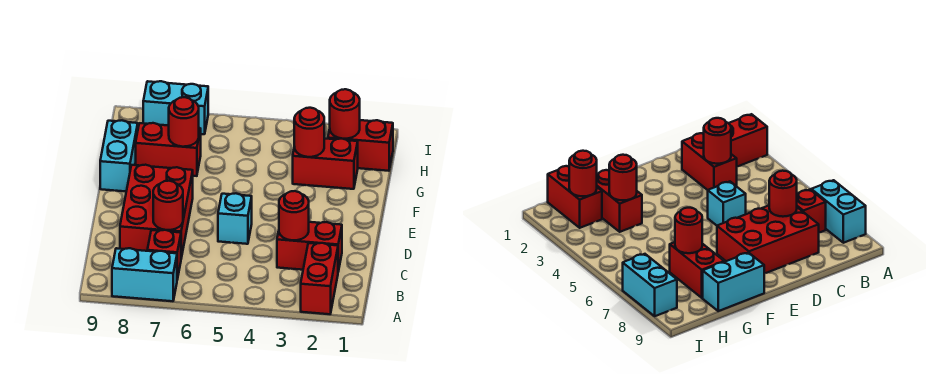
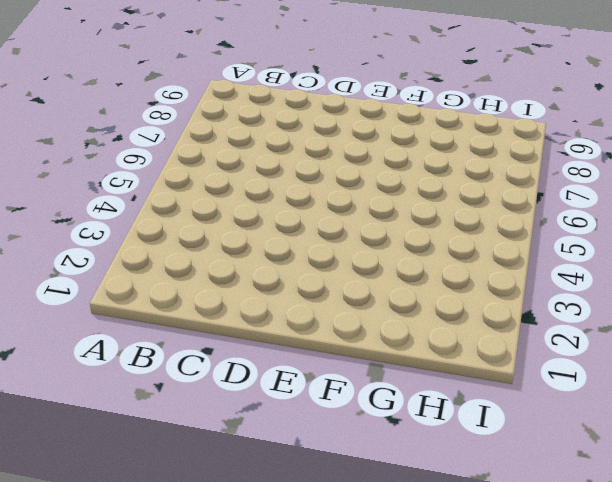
none -> red 1x2 brick [301,243,338,314]
none -> cyan 1x2 brick [112,248,177,301]
none -> red 1x1 brick [147,230,181,279]

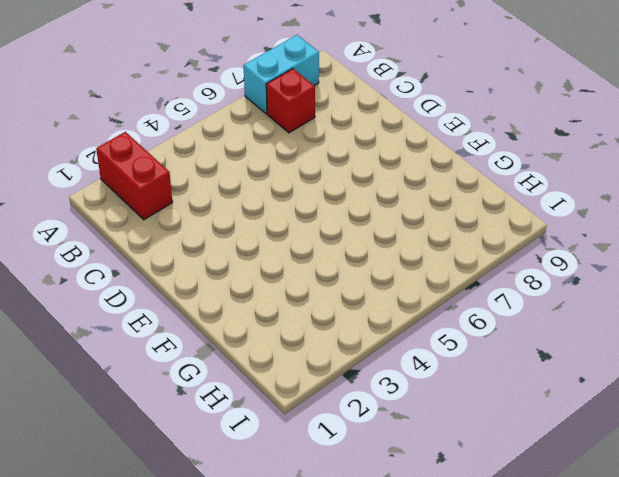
none -> red 1x2 brick [277,222,342,271]
none -> red 2x3 brick [120,165,193,258]
none -> cyan 1x1 brick [218,193,252,244]

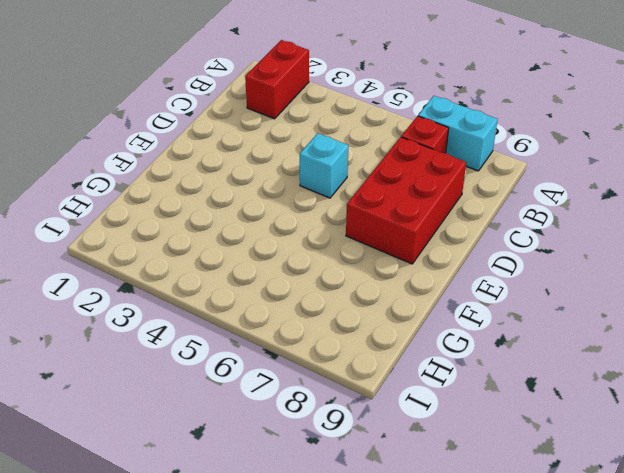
none -> red 1x2 brick [277,222,342,271]
none -> cyan 1x2 brick [100,120,138,191]
none -> red 1x2 brick [293,138,358,189]

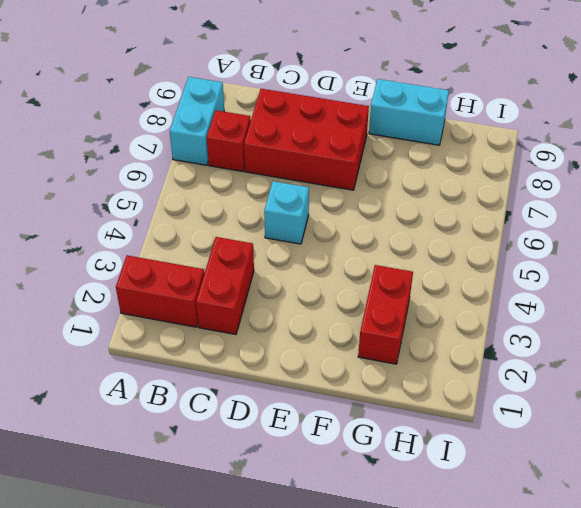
none -> red 1x2 brick [136,123,201,176]
none -> red 1x2 brick [328,120,393,171]
none -> cyan 1x2 brick [143,81,208,134]

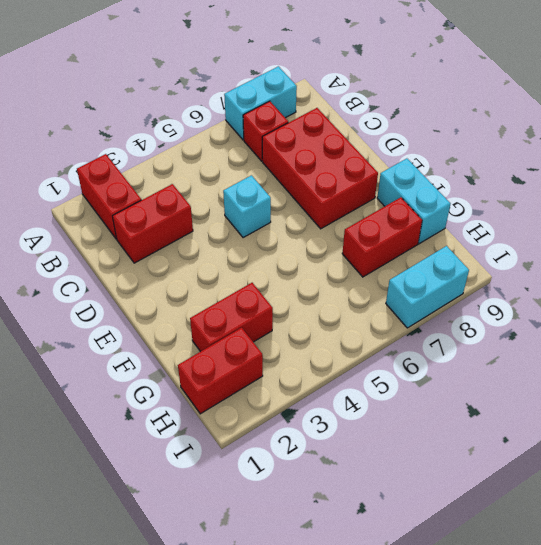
none -> red 1x1 round brick [279,191,309,240]
none -> red 1x1 round brick [153,181,183,230]
none -> red 1x1 round brick [294,108,324,157]

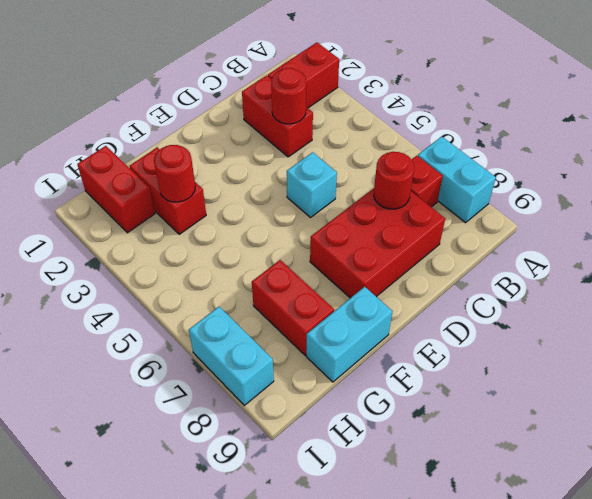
none -> red 1x1 round brick [169,97,199,147]
none -> red 1x1 round brick [330,89,360,139]

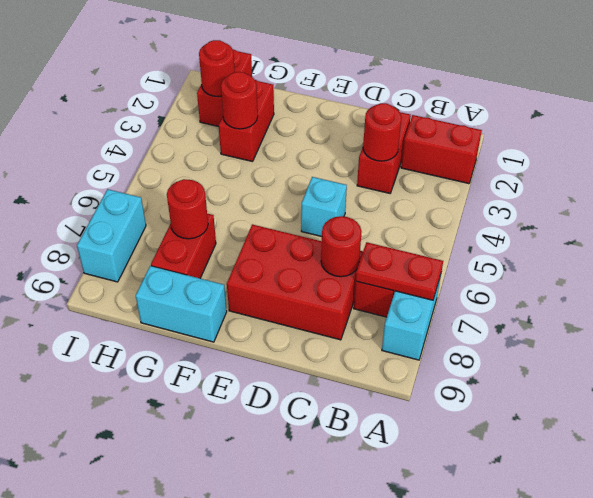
red 1x2 plate [356,242,443,300] -> none

